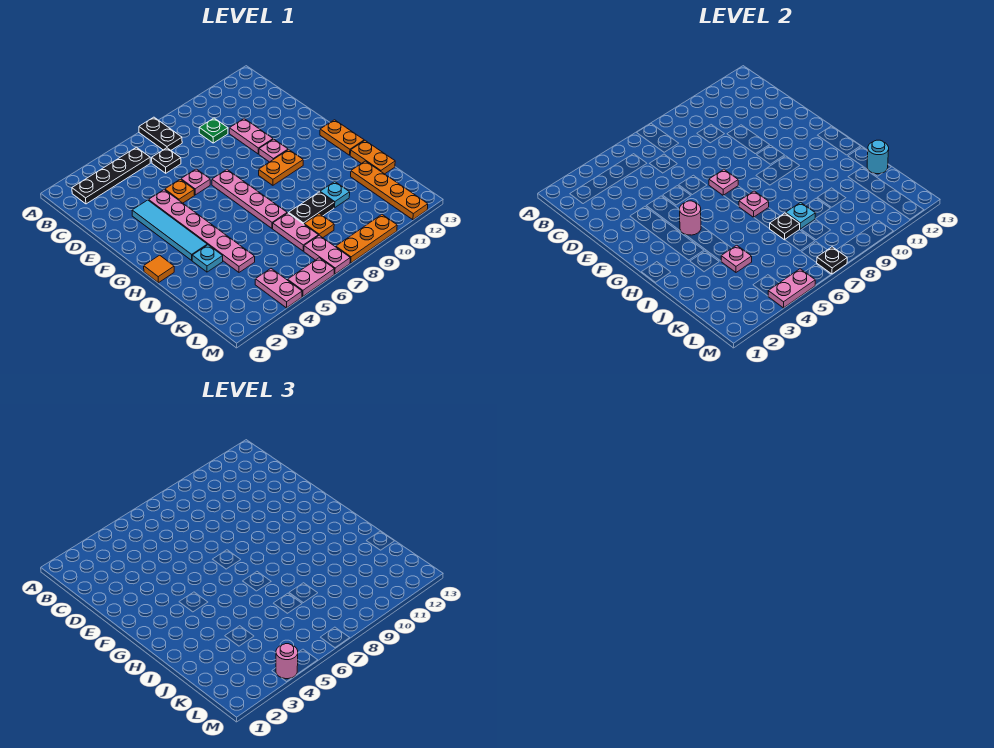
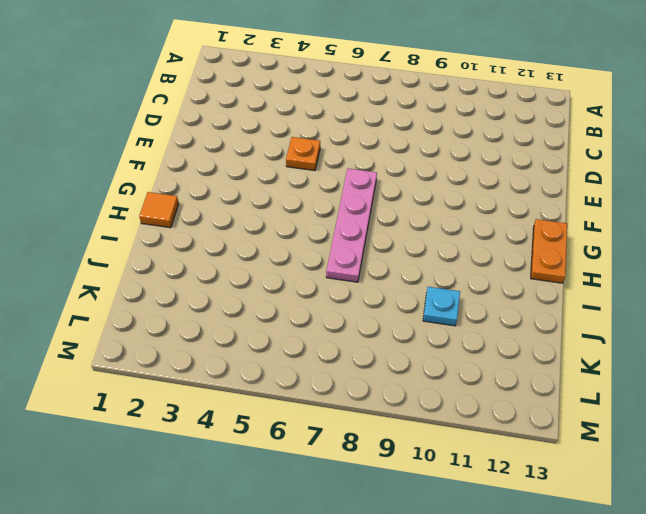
none -> black 1x2 plate [139,117,182,150]
none -> black 1x4 plate [72,147,150,204]
none -> black 1x1 plate [152,148,181,173]
none -> green 1x1 plate [199,118,228,143]

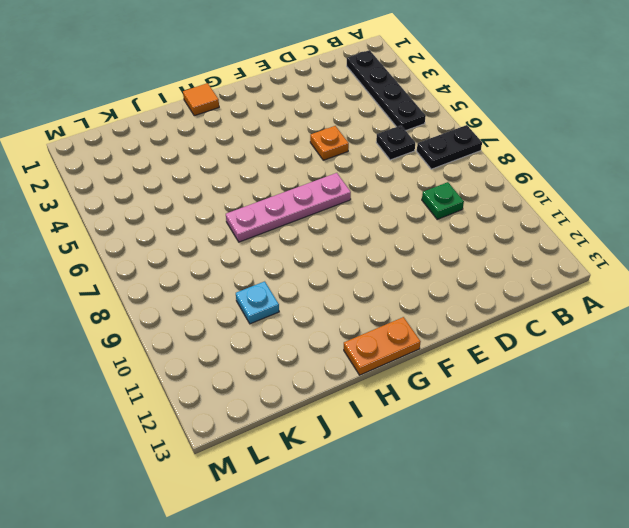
none -> pink 1x2 plate [229,119,273,154]
none -> cyan 1x4 tile [132,200,207,260]
none -> pink 1x6 plate [149,190,255,272]
none -> pink 1x1 plate [181,169,210,195]

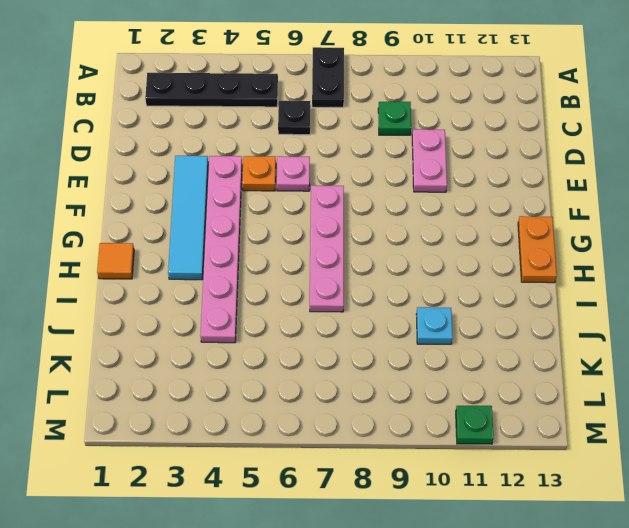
green 1x1 plate [456,406,493,444] -> none
none -> pink 1x1 plate [259,139,288,162]
none -> orange 1x2 plate [259,150,303,185]
none -> cyan 1x1 plate [192,245,223,272]
none -> orange 1x2 plate [350,141,395,174]

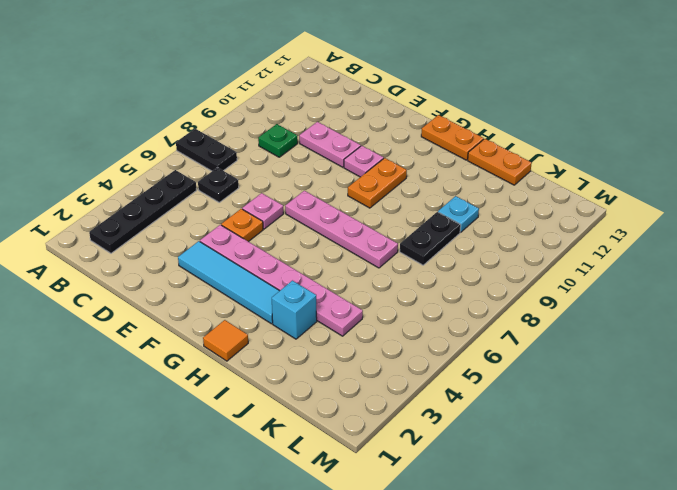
cyan 1x1 brick [272,281,317,339] -> cyan 1x1 plate [192,245,223,272]
none -> pink 1x2 plate [273,213,318,251]
none -> orange 1x4 plate [351,161,428,220]
none -> orange 1x1 plate [304,214,334,238]
none -> pink 1x2 plate [255,269,302,308]

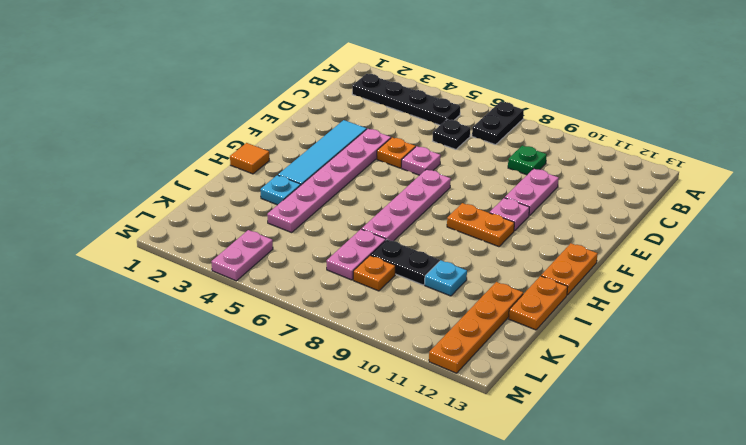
none -> pink 1x2 plate [304,235,350,274]
none -> pink 1x2 plate [288,258,334,296]
none -> orange 1x3 plate [336,215,397,263]
none -> pink 1x1 plate [709,170,738,195]

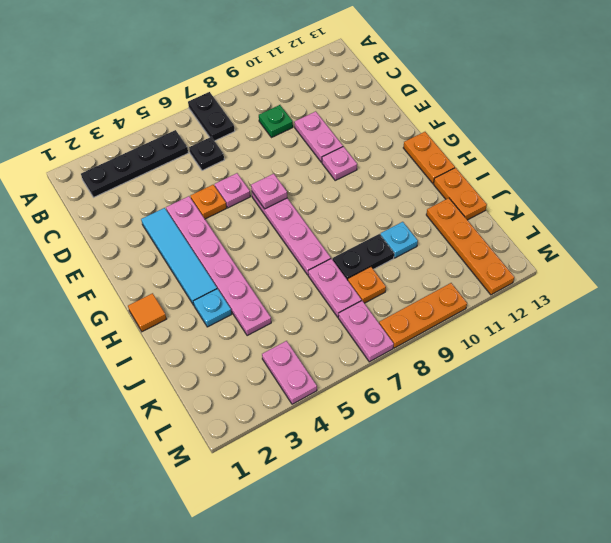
none -> orange 1x2 plate [259,150,303,185]
none -> pink 1x2 plate [288,258,334,296]
none -> pink 1x1 round brick [680,201,701,235]
none -> pink 1x1 plate [739,191,769,217]

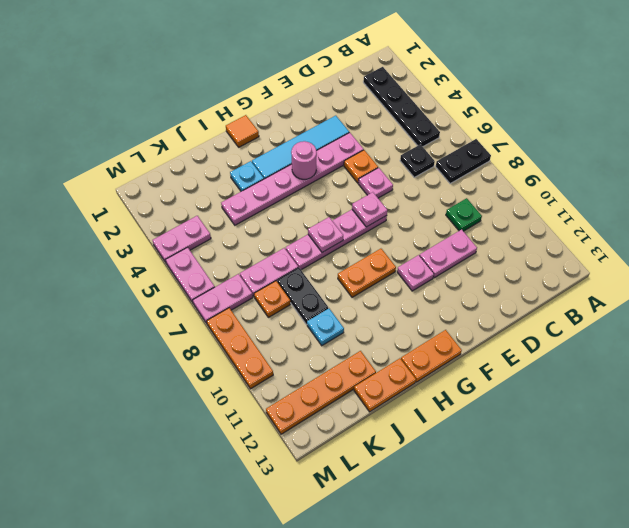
orange 1x2 plate [338,249,396,297] -> orange 1x2 plate turned to [259,150,303,185]
none -> pink 1x1 plate [721,245,752,272]
none -> black 1x1 plate [770,213,800,240]
none -> cyan 1x1 plate [786,202,815,229]
none -> cyan 1x1 round brick [867,140,889,174]

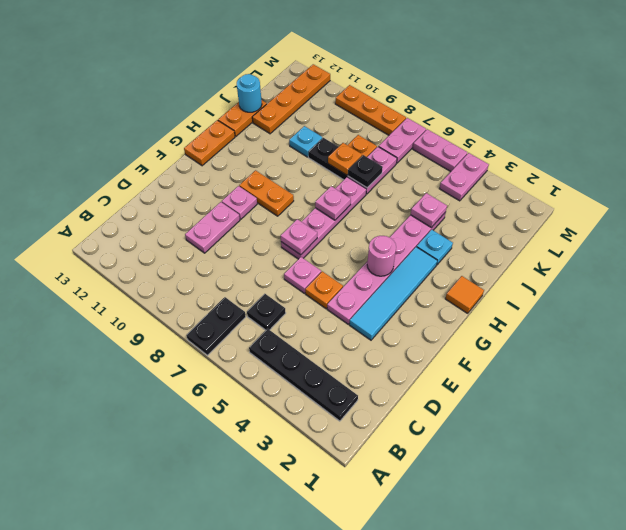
orange 1x1 plate [328,143,362,175] -> cyan 1x1 plate [786,202,815,229]
none -> green 1x1 plate [199,118,228,143]
none -> pink 1x2 plate [768,269,815,308]
none -> black 1x1 plate [817,247,847,274]
none -> pink 1x1 round brick [276,644,298,679]

